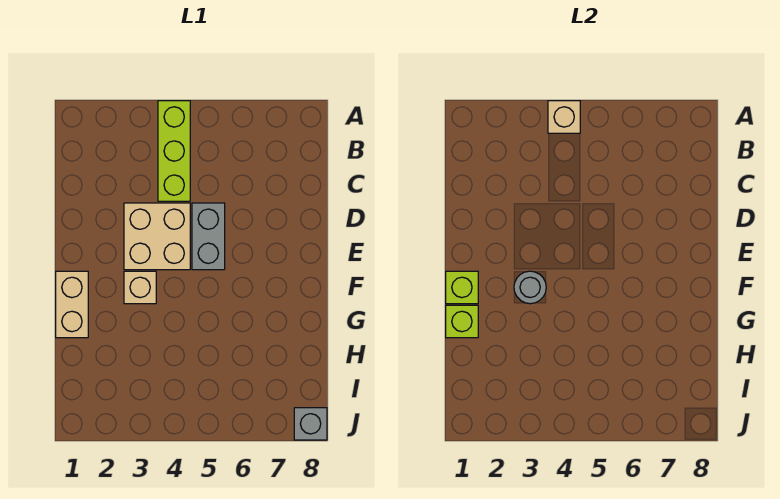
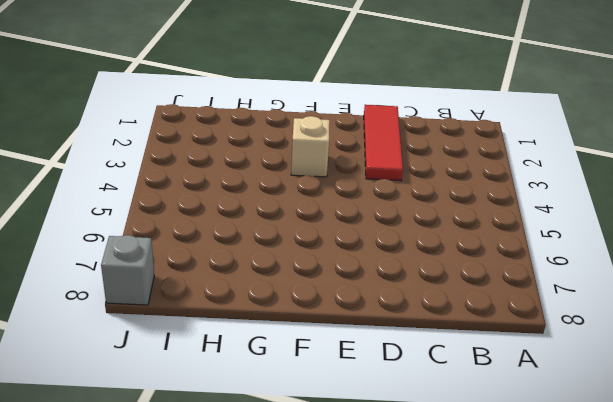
red 1x3 tile [364,105,403,181] -> tan 2x2 brick [124,203,190,270]
none -> lime 1x3 brick [158,101,190,201]
none -> grey 1x2 brick [192,203,225,270]

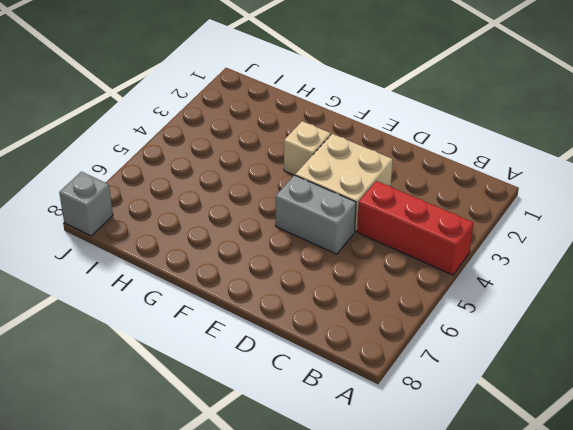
red 1x3 brick [357,181,474,275] -> lime 1x3 brick [158,101,190,201]
none -> tan 1x2 brick [56,271,88,338]
none -> tan 1x1 brick [548,101,580,133]

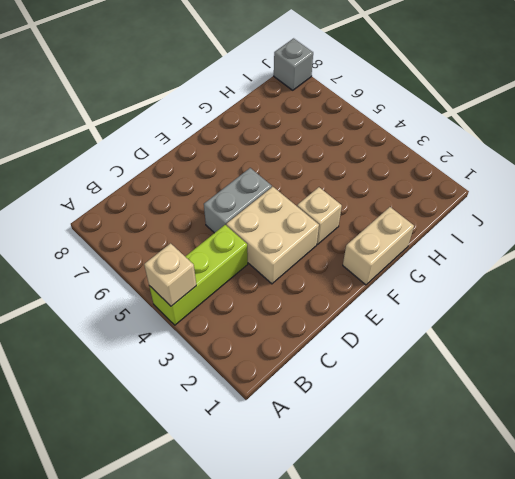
none -> lime 1x1 brick [446,271,478,304]
none -> grey 1x1 round brick [514,271,546,304]

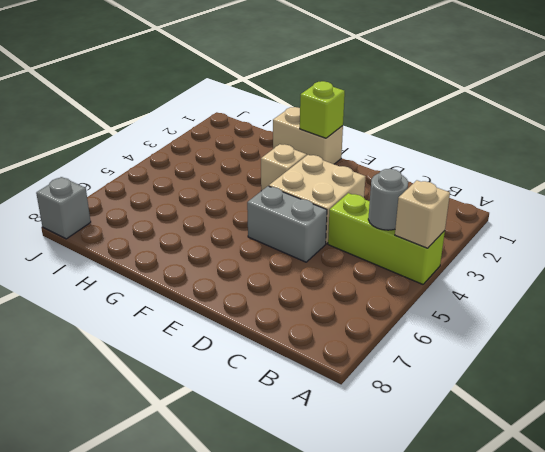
grey 1x1 round brick [368,169,408,230] -> grey 1x1 round brick moved to [514,271,546,304]
none -> lime 1x1 brick [446,305,478,338]

